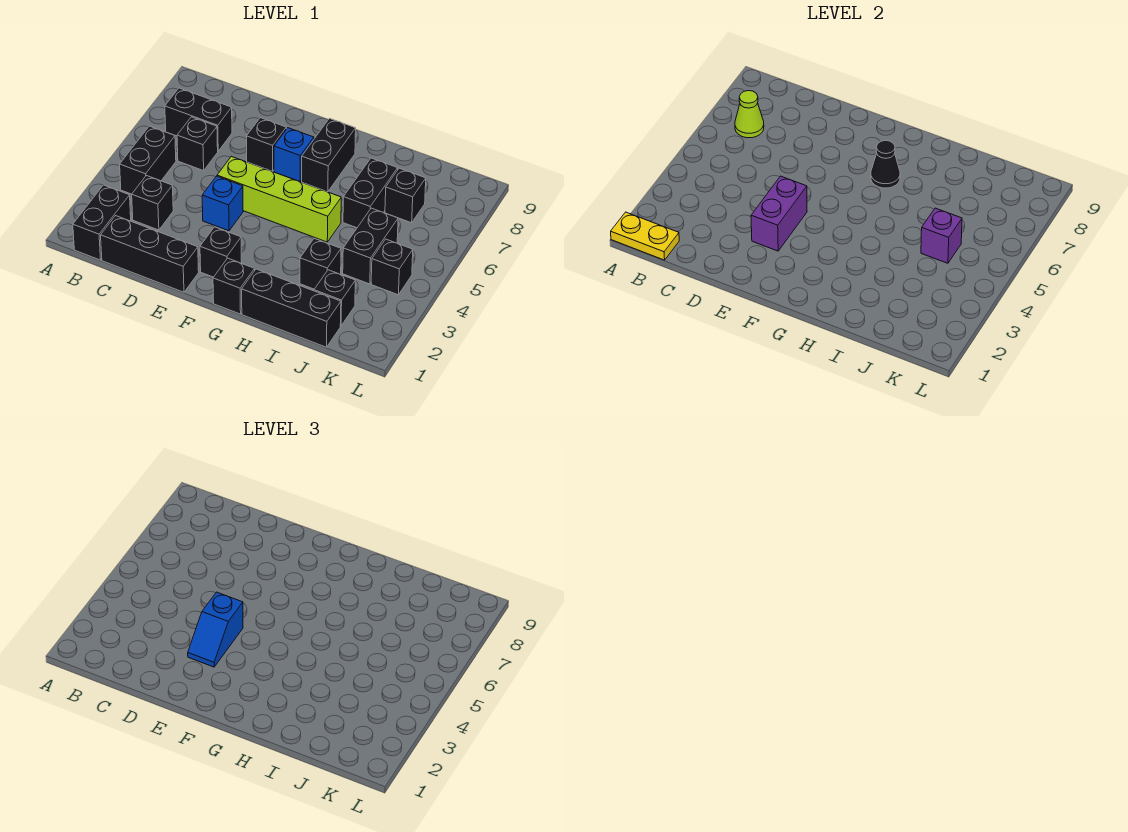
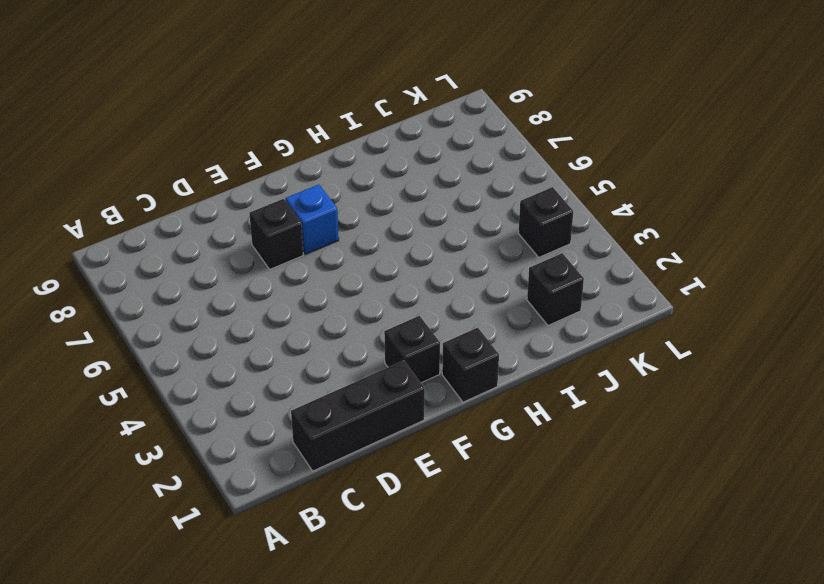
none -> black 1x2 brick [73,185,131,260]
none -> black 1x2 brick [120,126,176,194]
none -> black 1x2 brick [165,88,232,151]

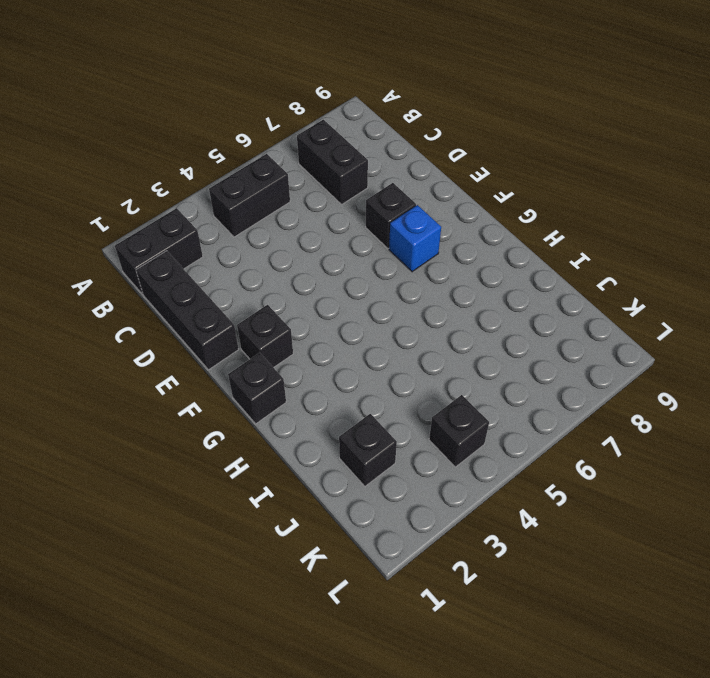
none -> black 1x1 brick [132,175,173,230]
none -> black 1x1 brick [177,117,218,171]
none -> blue 1x1 brick [202,176,243,231]

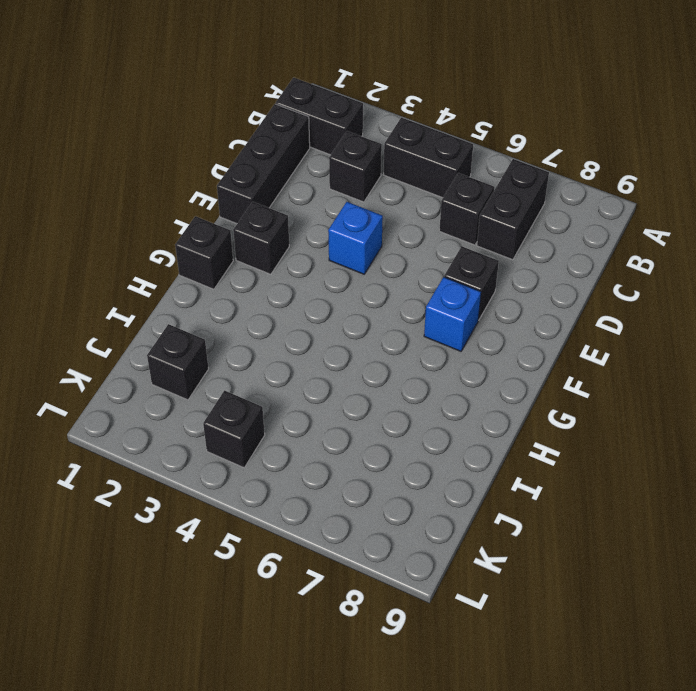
none -> lime 1x4 brick [217,156,341,242]
none -> black 1x2 brick [302,119,356,192]
none -> black 1x3 brick [242,269,341,347]

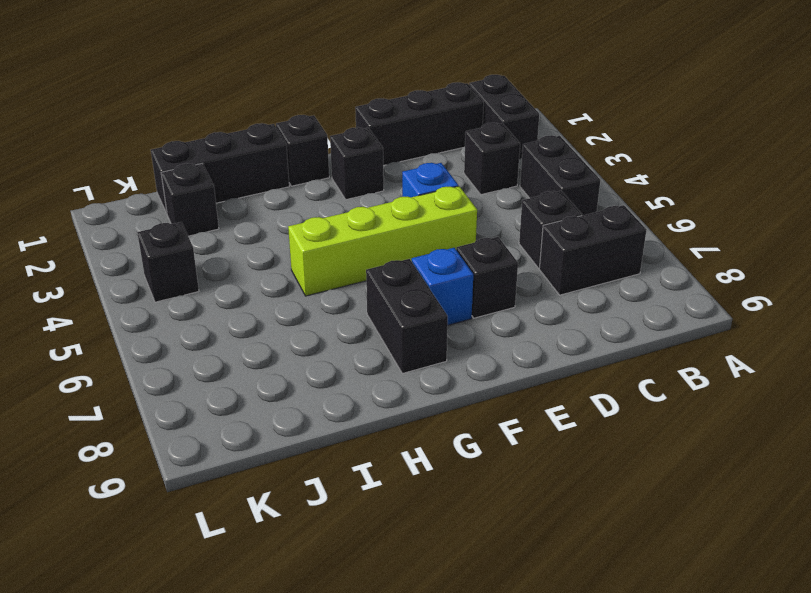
none -> black 1x1 brick [300,238,341,289]
none -> black 1x2 brick [343,158,398,228]
none -> black 1x2 brick [343,208,398,284]

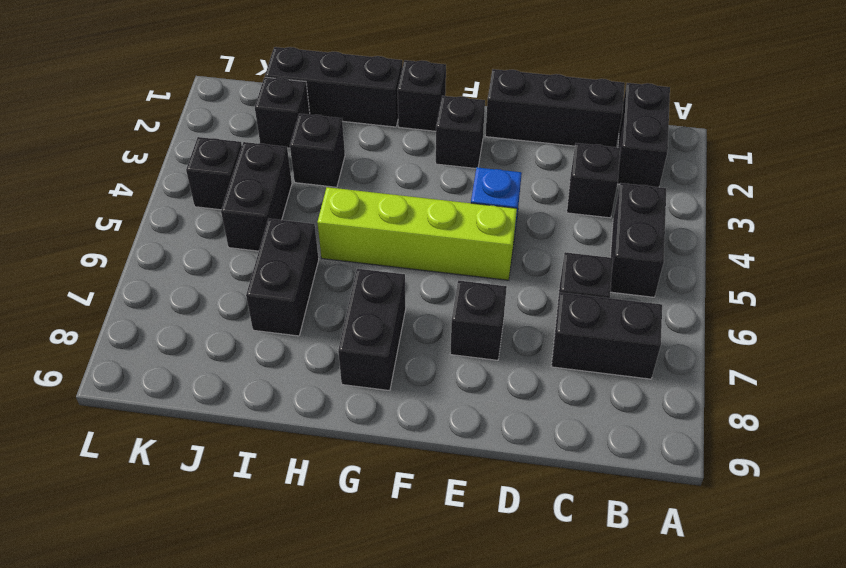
none -> blue 1x1 brick [274,128,314,182]
none -> black 1x1 brick [385,168,426,223]
none -> yellow 1x2 plate [611,212,679,260]

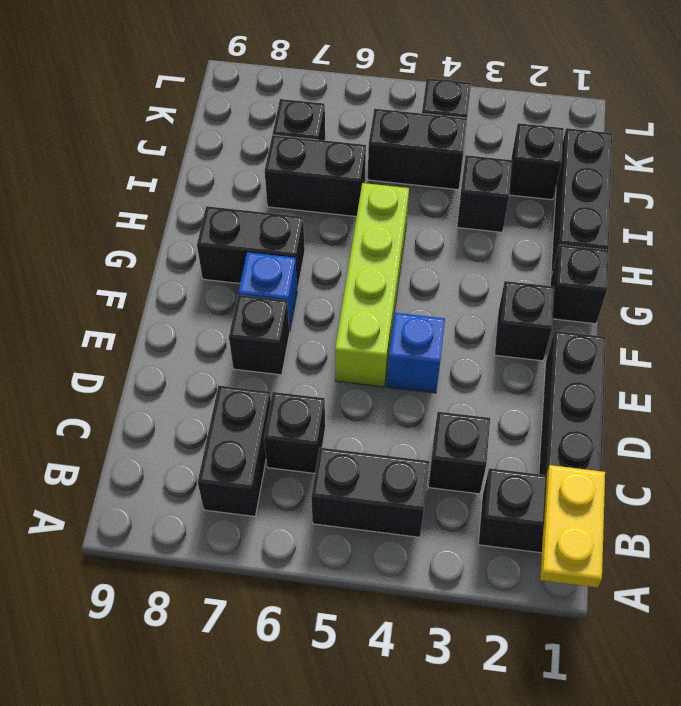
none -> lime 1x1 cone [735,91,764,138]
none -> purple 1x2 brick [751,176,807,251]
none -> black 1x1 cone [871,140,900,188]

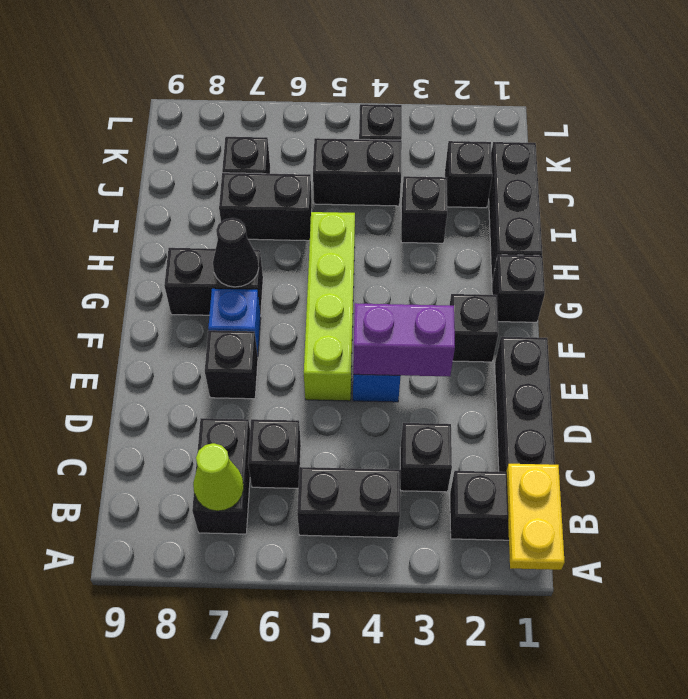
none -> purple 1x1 brick [921,208,962,263]
none -> blue 1x2 slope [188,592,243,667]

